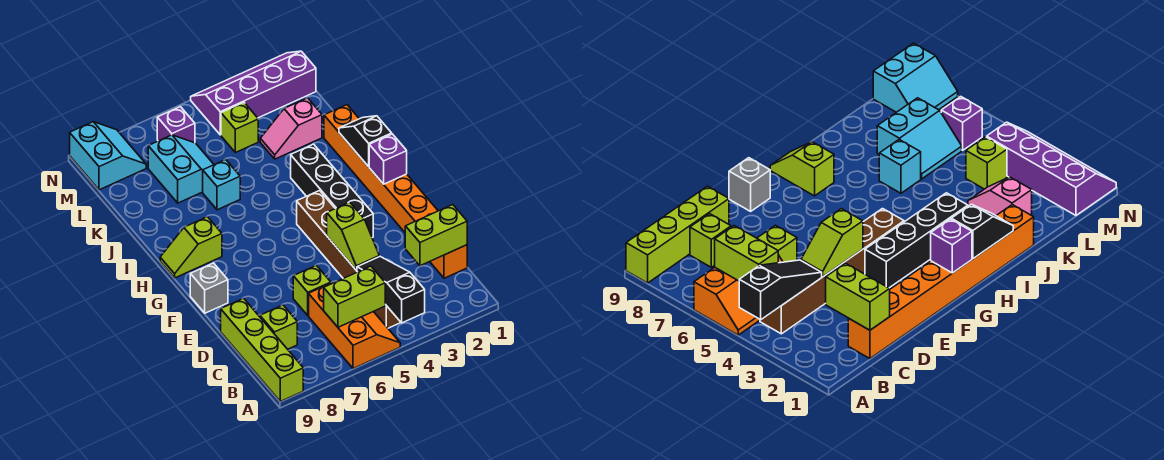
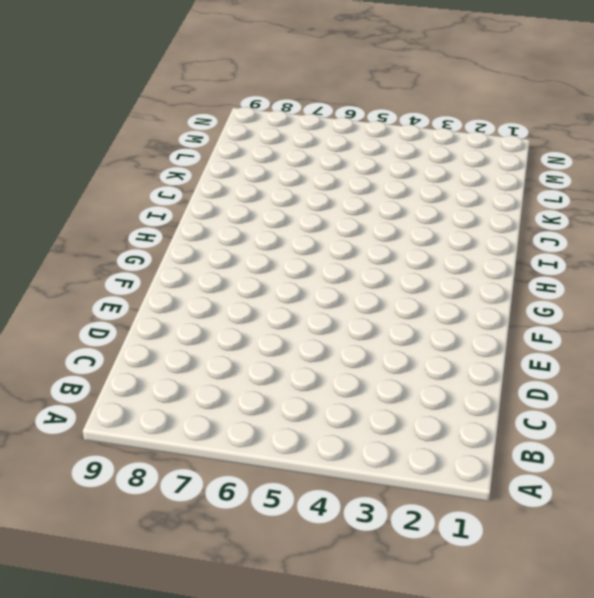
none -> orange 2x3 slope [309,283,400,369]
none -> lime 1x4 brick [221,298,303,401]
none -> brown 1x6 brick [297,191,401,328]

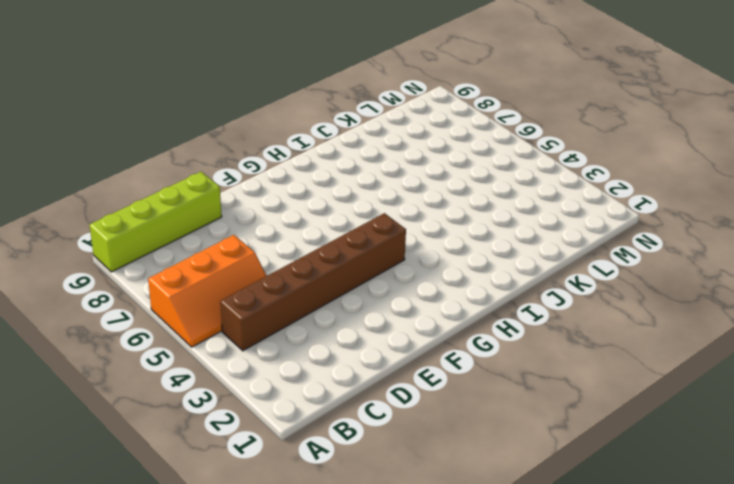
none -> orange 1x8 brick [324,105,467,278]
none -> lime 1x1 brick [260,305,297,349]
none -> lime 1x1 brick [293,265,331,315]

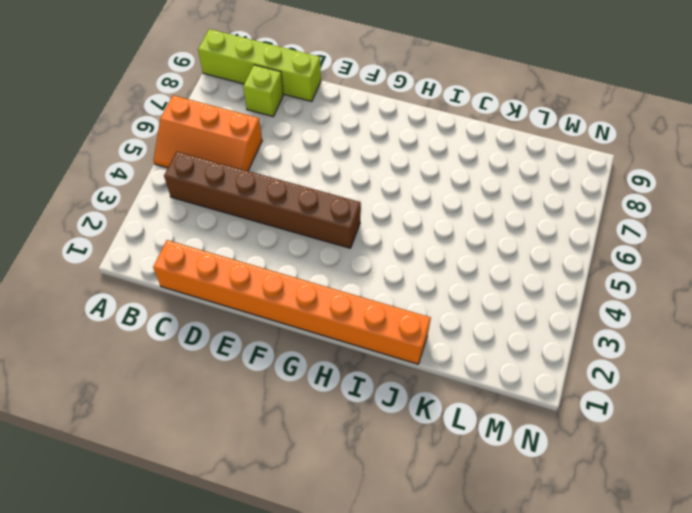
none -> lime 1x1 brick [293,265,331,315]
none -> black 1x4 brick [291,144,373,238]
none -> grey 1x1 brick [190,263,228,313]

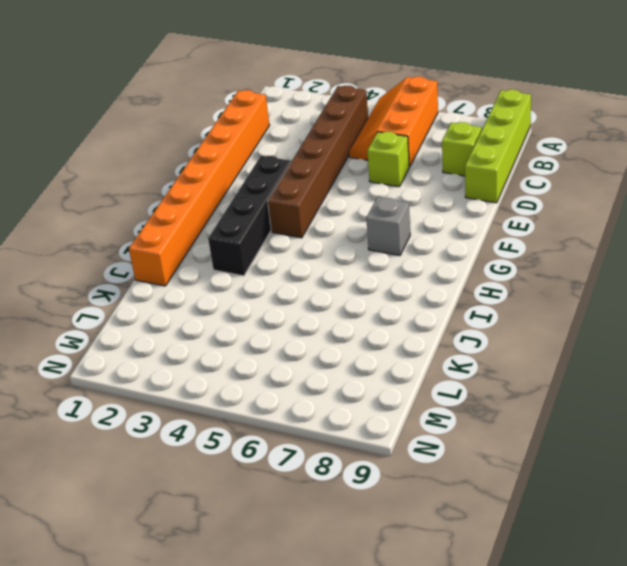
grey 1x1 brick [366,197,410,256] -> grey 1x1 brick moved to [190,263,228,313]
none -> lime 1x2 slope [160,217,222,278]
none -> cyan 1x1 brick [203,160,240,210]
none -> pink 1x2 slope [260,98,322,159]

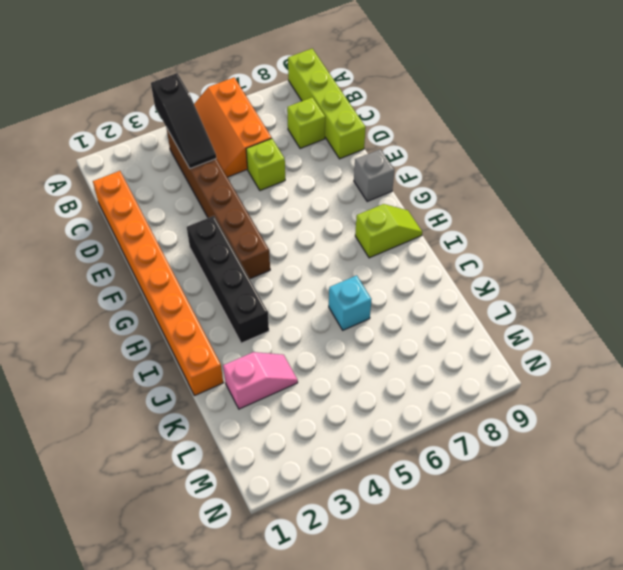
none -> cyan 2x2 slope [148,135,214,203]
none -> lime 1x1 brick [221,102,258,153]
none -> purple 2x4 slope [191,51,316,135]

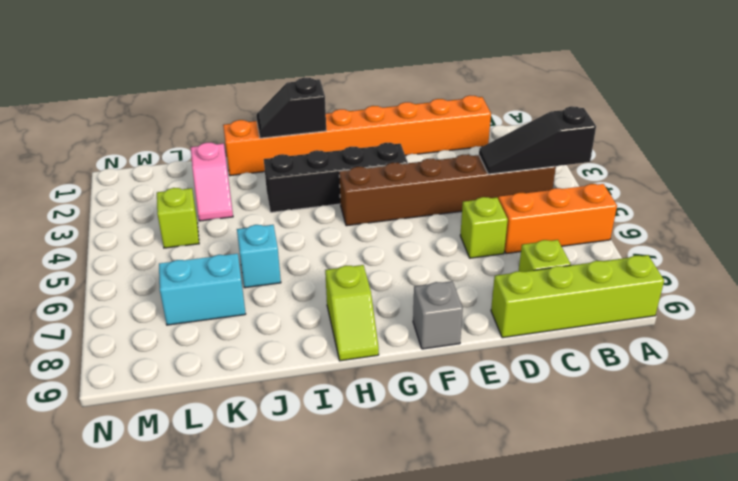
none -> purple 2x4 slope [191,51,316,135]
none -> purple 1x1 brick [157,107,195,143]
none -> cyan 2x2 slope [70,122,146,190]

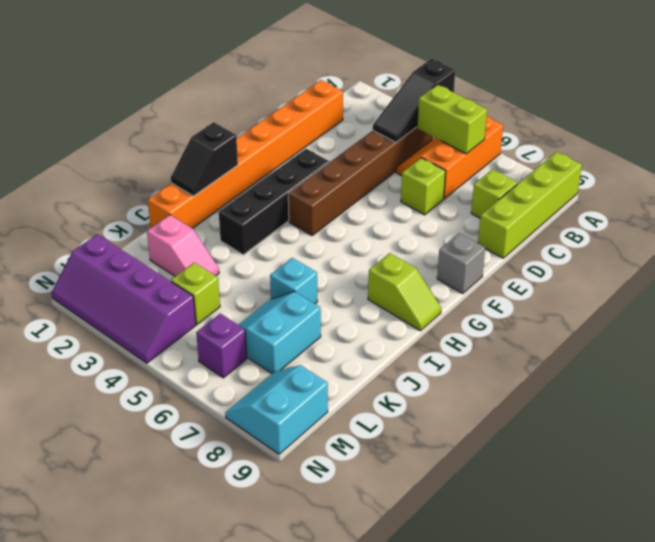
none -> lime 1x2 brick [405,205,467,266]
none -> lime 1x2 slope [327,202,379,270]
none -> purple 1x1 brick [369,134,407,184]

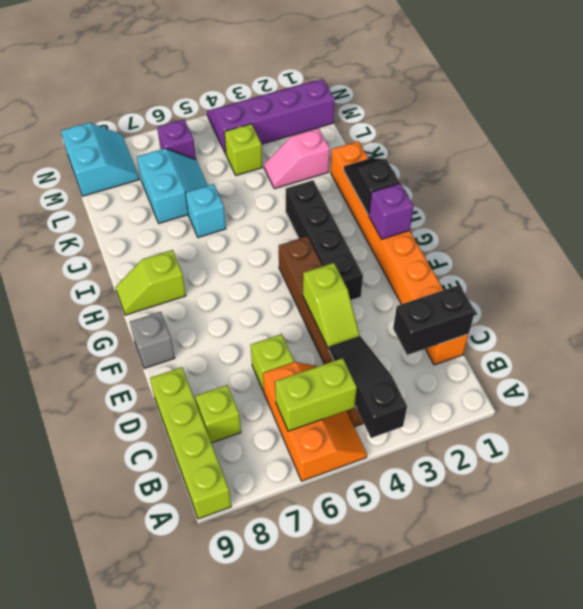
black 1x2 brick [393,285,475,355] -> lime 1x2 brick [405,205,467,266]

